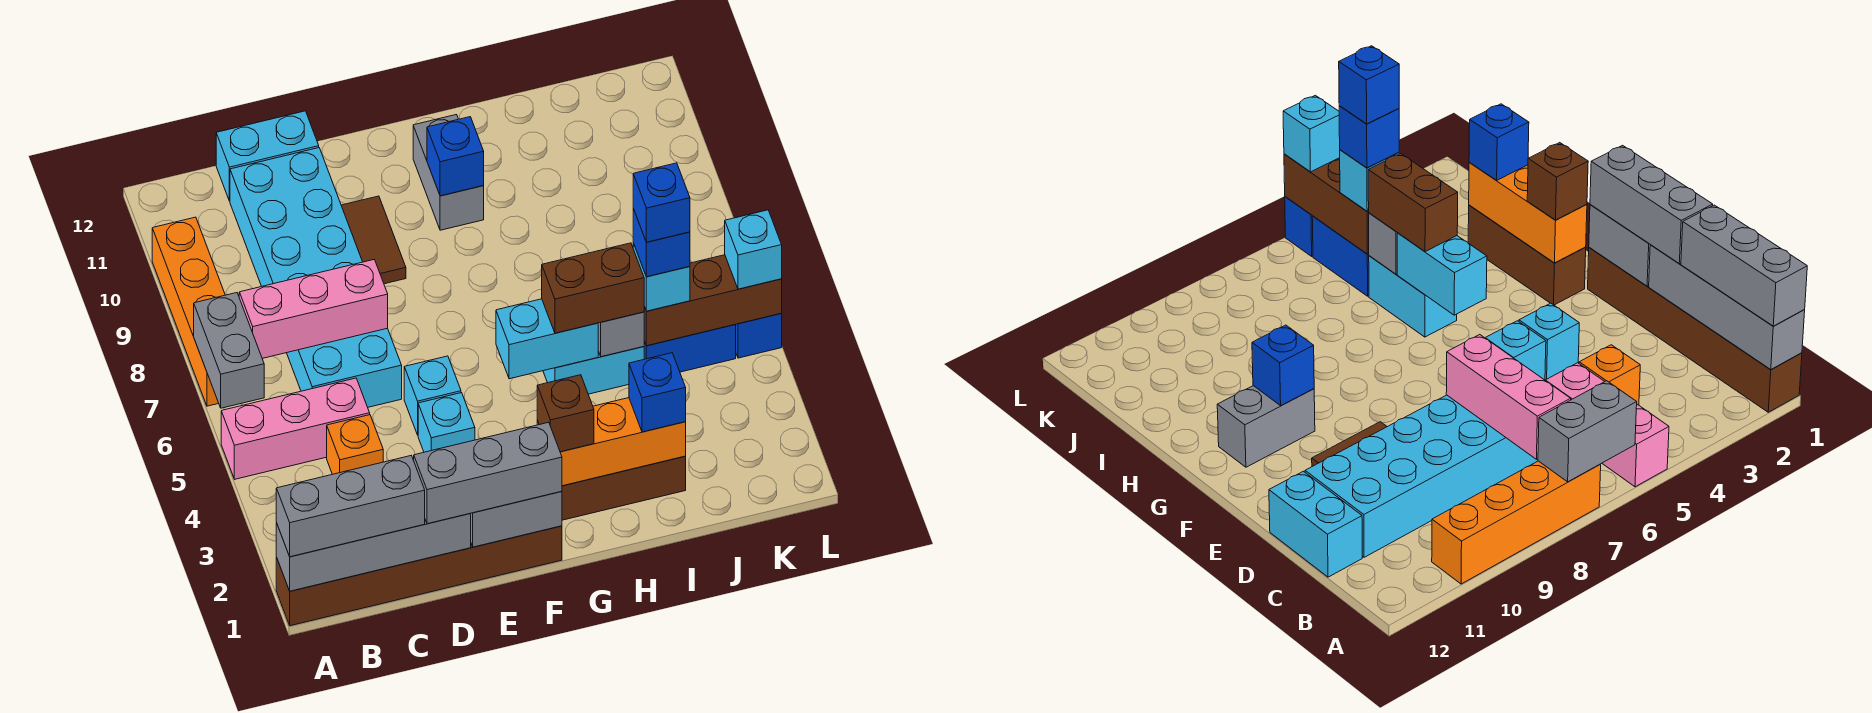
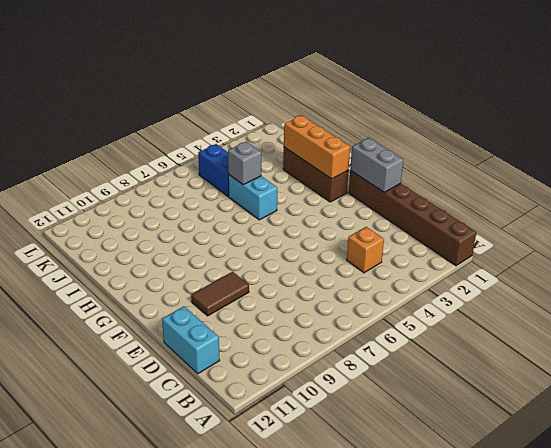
none -> pink 1x3 brick [221,378,370,479]
none -> orange 1x4 brick [152,217,225,406]
none -> cyan 2x6 brick [230,148,402,407]
none -> cyan 1x1 brick [418,393,475,452]

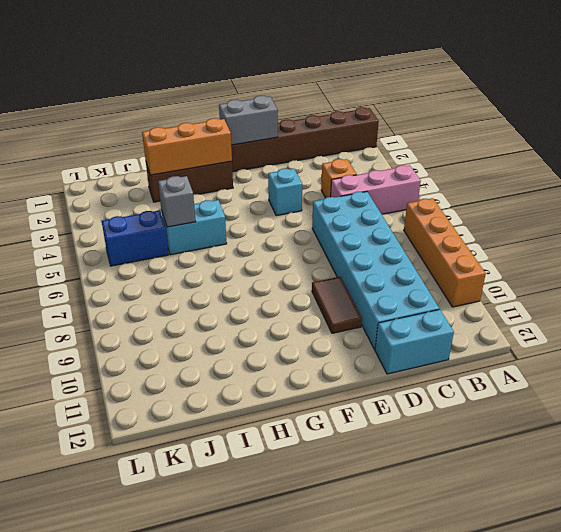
none -> cyan 1x1 brick [404,356,461,435]
none -> grey 1x2 brick [413,115,484,230]
none -> blue 1x1 brick [736,314,782,358]
none -> grey 1x4 brick [276,514,471,591]

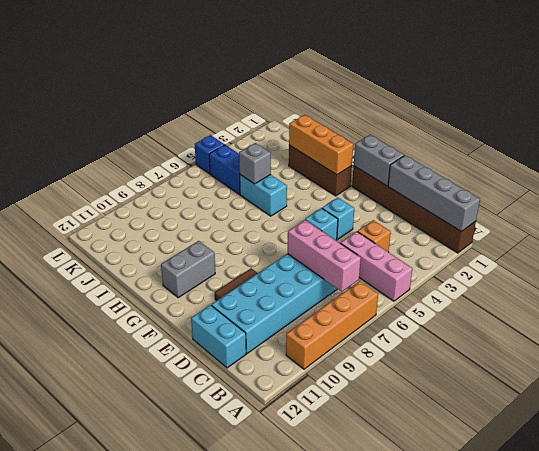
none -> grey 1x2 brick [194,293,264,408]
none -> cyan 1x2 brick [496,299,598,379]
none -> blue 1x1 brick [427,117,484,196]
none -> brown 1x3 brick [644,255,782,346]

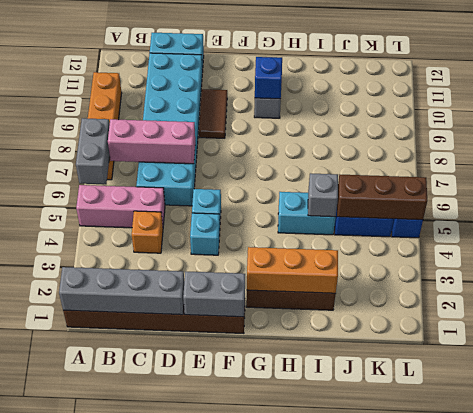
none -> cyan 1x2 brick [496,299,598,379]
none -> grey 1x3 brick [276,456,425,557]
none -> grey 1x3 brick [414,422,562,524]
none -> brown 1x1 brick [537,375,594,452]

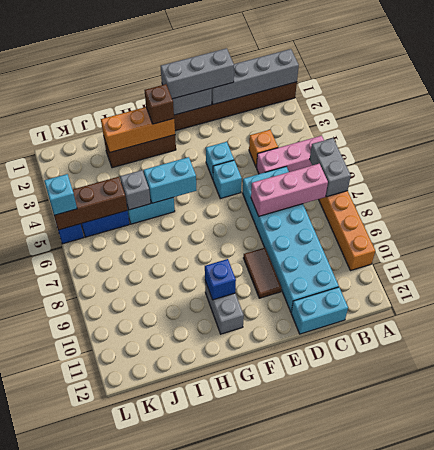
none -> grey 1x3 brick [276,456,425,557]
none -> brown 1x2 brick [542,243,644,333]
none -> blue 1x1 brick [629,353,686,432]
none -> cyan 1x1 brick [633,243,690,311]

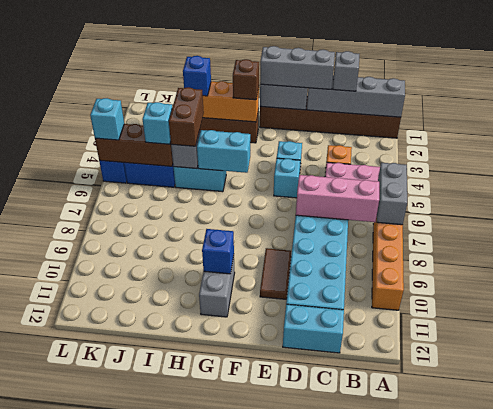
grey 1x1 brick [333,51,359,91] -> grey 1x3 brick [276,456,425,557]
brown 1x2 brick [169,87,204,146] -> brown 1x2 brick turned to [542,243,644,333]
none -> blue 1x1 brick [633,209,690,277]
none -> blue 1x1 brick [633,163,690,242]

